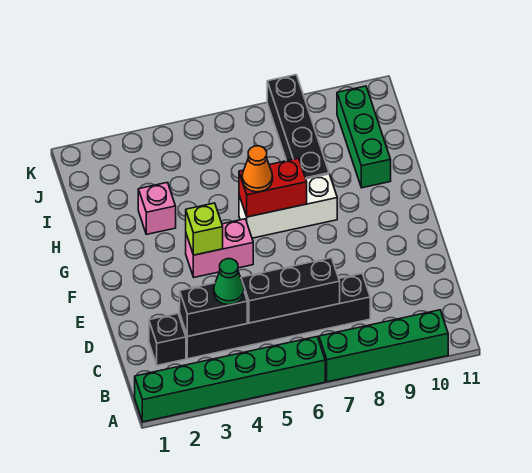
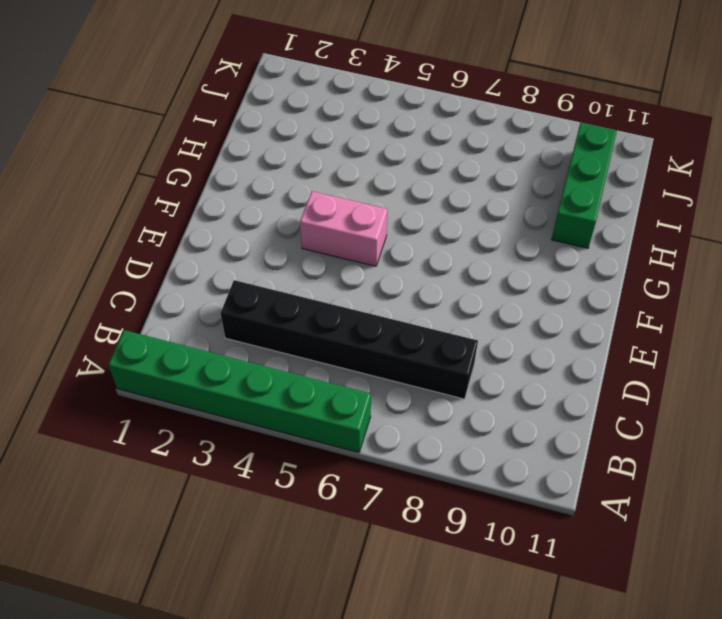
none -> green 1x4 brick [319,310,448,382]
none -> black 1x1 brick [149,314,186,365]
none -> white 1x3 brick [239,174,337,238]

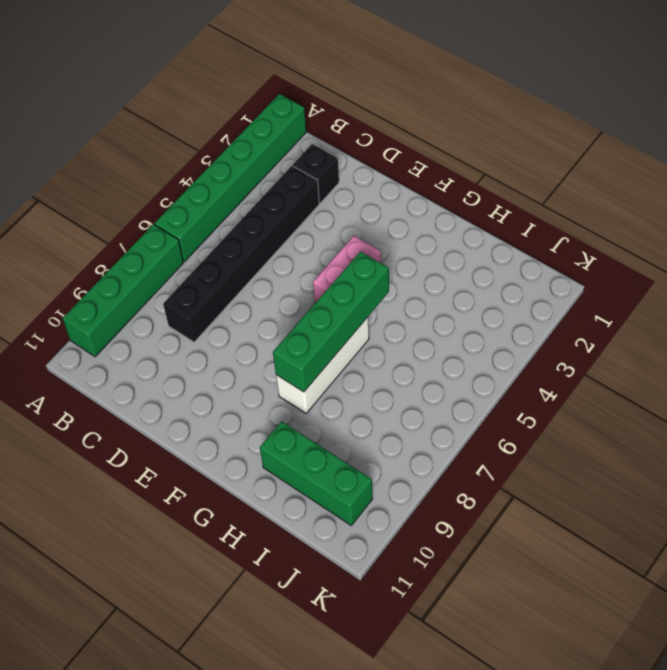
green 1x4 brick [273,251,389,392] -> red 1x2 brick [239,158,307,217]
none -> pink 1x1 brick [138,183,176,234]
none -> black 1x4 brick [267,75,329,179]
none -> black 1x2 brick [180,283,247,336]

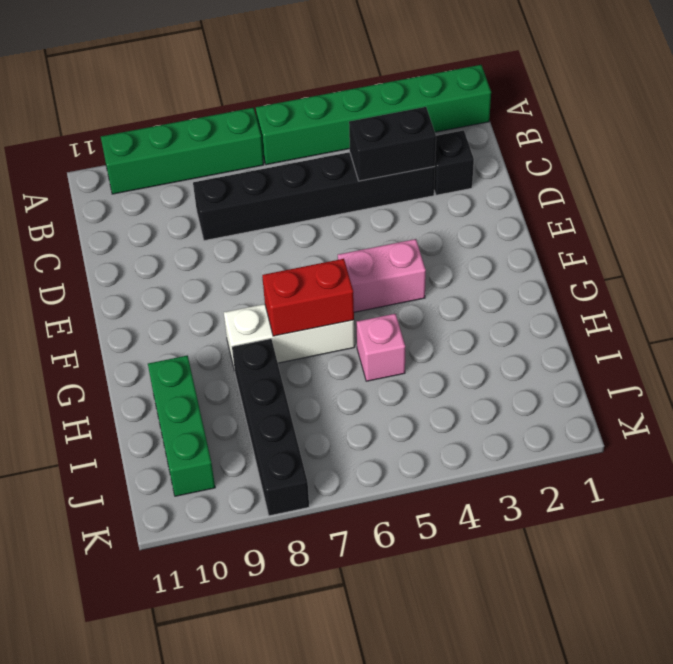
pink 1x1 brick [357,314,405,381] -> pink 1x1 brick moved to [138,183,176,234]
none -> black 1x3 brick [241,258,340,323]
none -> lime 1x1 brick [186,203,223,255]
none -> green 1x1 cone [214,259,244,305]

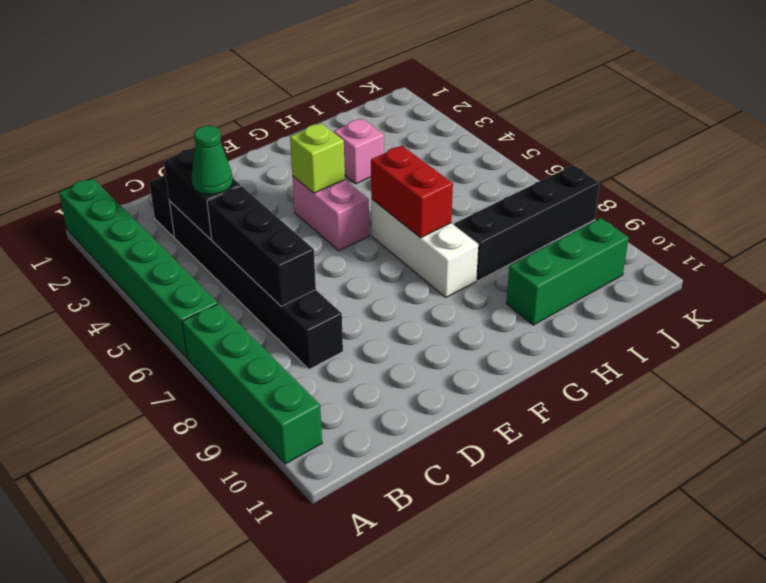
none -> orange 1x1 cone [242,146,273,192]

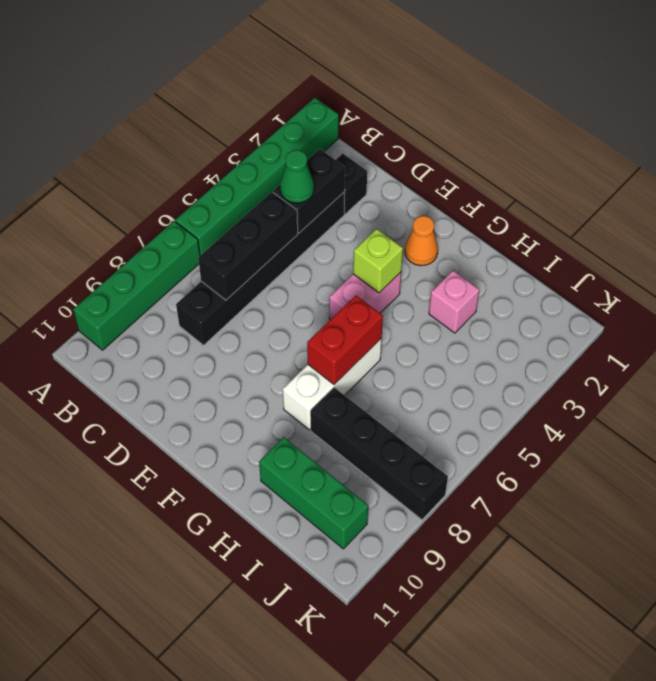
orange 1x1 cone [405,216,438,266] -> orange 1x1 cone moved to [242,146,273,192]

